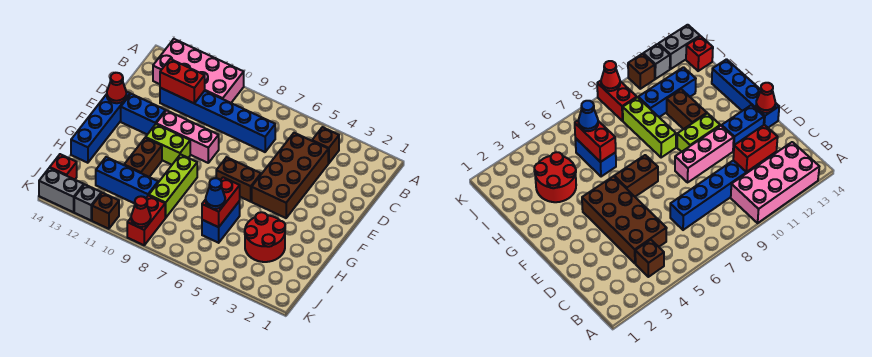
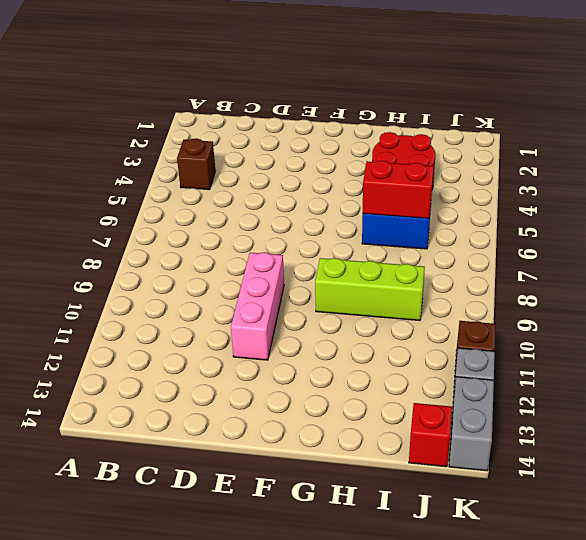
none -> pink 2x4 brick [153,39,244,103]
none -> brown 2x4 brick [252,133,328,218]
none -> blue 1x6 brick [160,88,275,152]

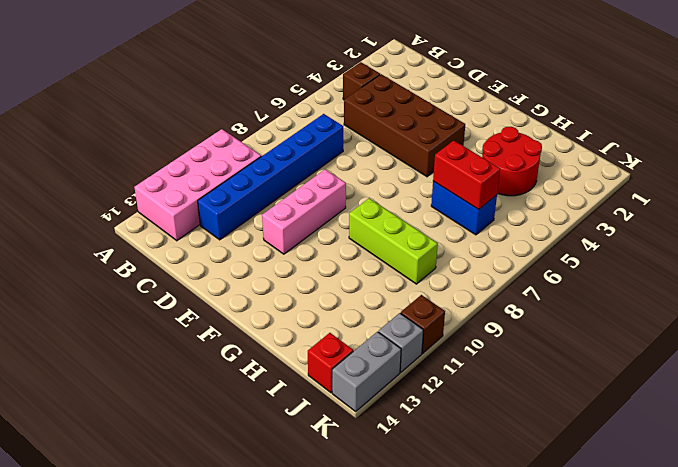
none -> blue 1x2 brick [121,94,166,134]
none -> blue 1x4 brick [71,92,130,163]
none -> brown 1x2 brick [216,157,261,202]

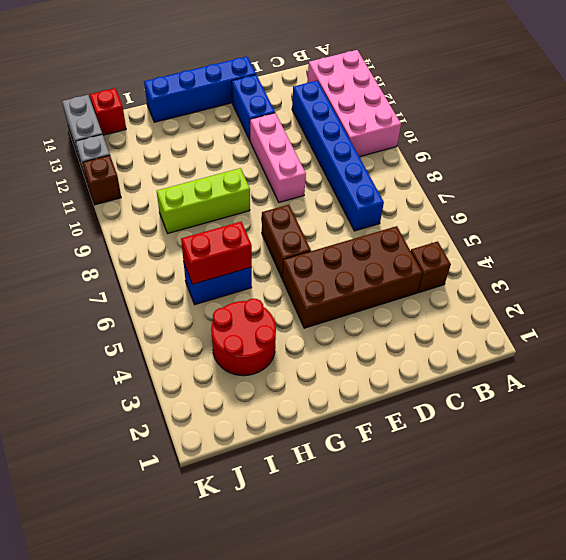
none -> lime 1x2 brick [146,124,190,165]
none -> brown 1x2 brick [124,138,162,177]
none -> blue 1x3 brick [96,157,158,204]

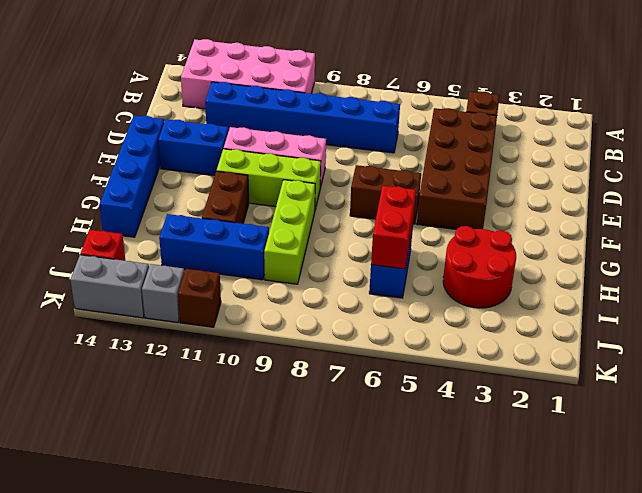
lime 1x3 brick [217,149,321,210] -> lime 1x2 brick [146,124,190,165]
none -> red 1x2 brick [127,196,165,245]
none -> red 1x2 brick [160,59,205,103]
none -> red 1x1 cone [107,73,126,103]

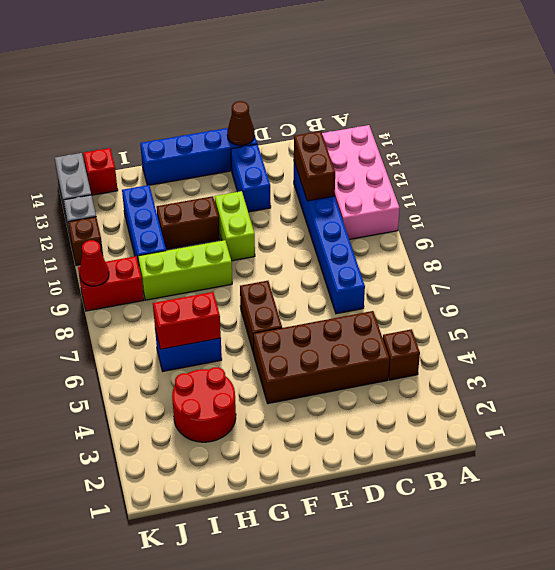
brown 1x2 brick [294,131,335,201] -> red 1x2 brick [160,59,205,103]
brown 1x1 cone [227,101,255,146] -> red 1x1 cone [107,73,126,103]
none -> pink 1x3 brick [156,110,219,163]
none -> blue 1x1 cone [206,178,225,209]

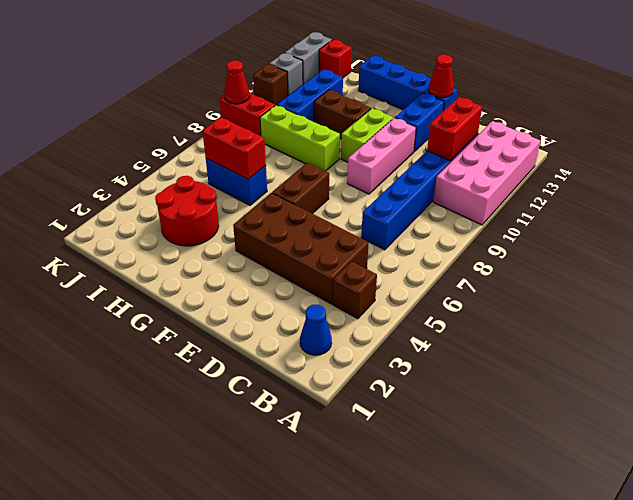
blue 1x1 cone [300,304,332,355] -> blue 1x1 cone moved to [206,178,225,209]

